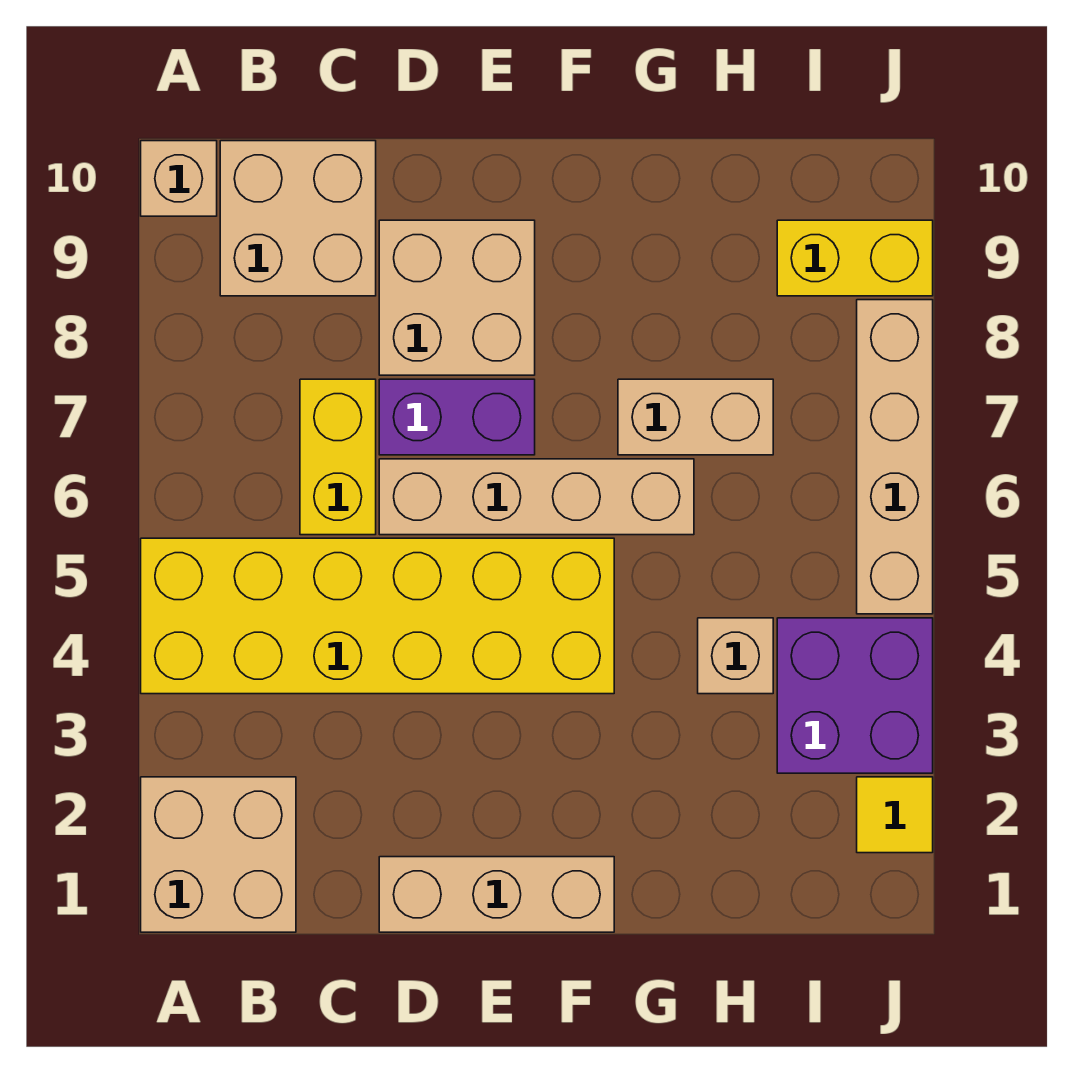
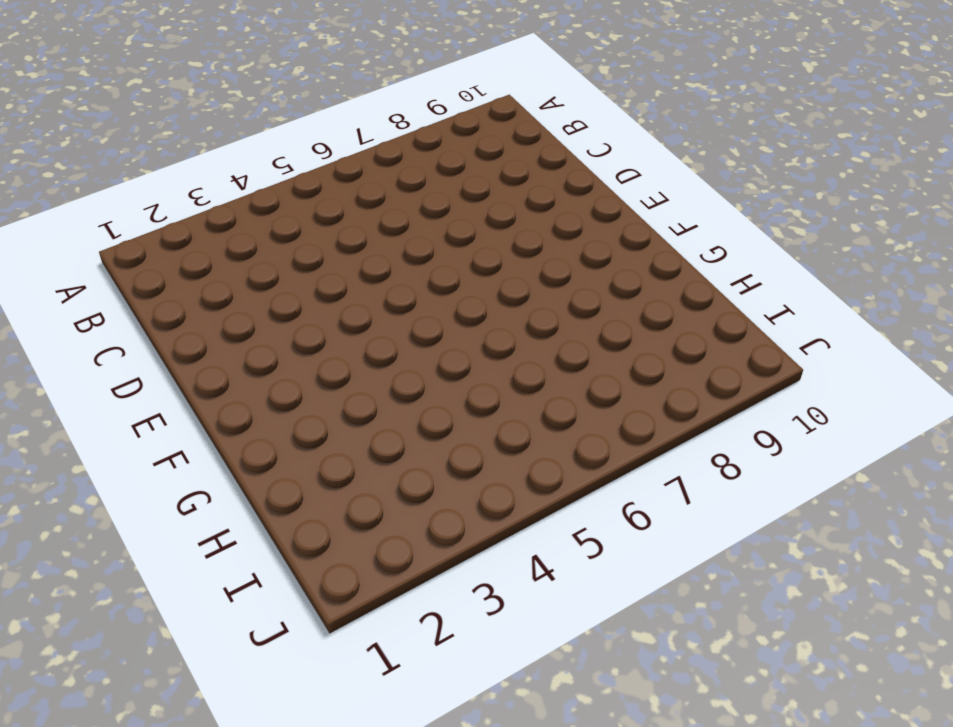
none -> tan 2x2 brick [141,777,296,932]
none -> yellow 2x6 brick [141,538,614,694]
none -> tan 1x1 brick [141,141,217,216]

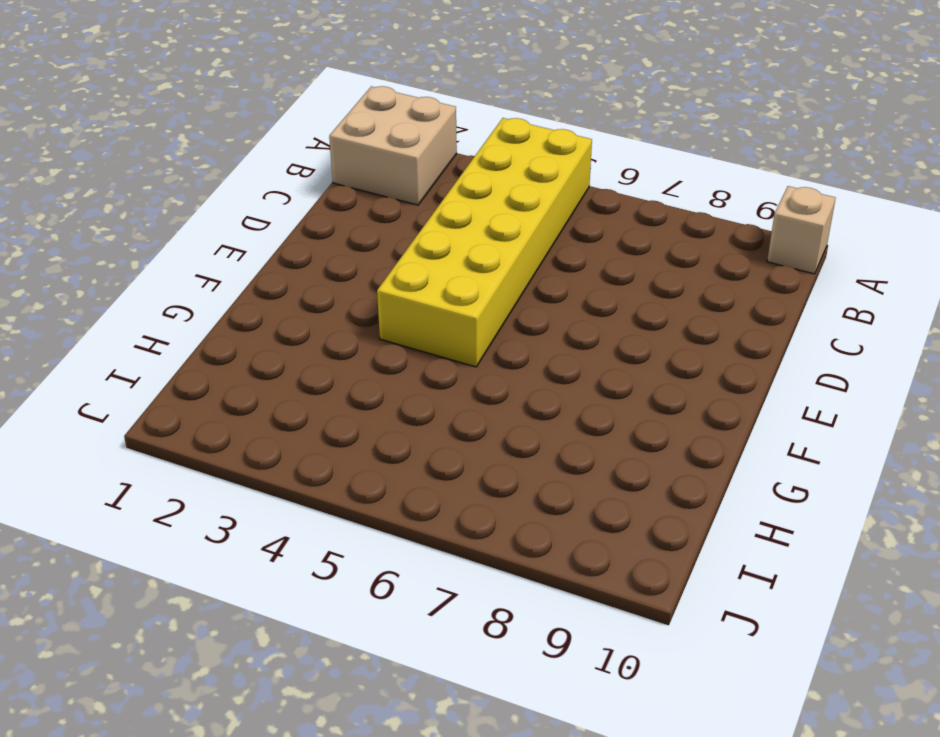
none -> tan 2x2 brick [220,141,376,296]
none -> yellow 1x2 brick [300,379,376,535]
none -> tan 1x3 brick [379,857,614,932]

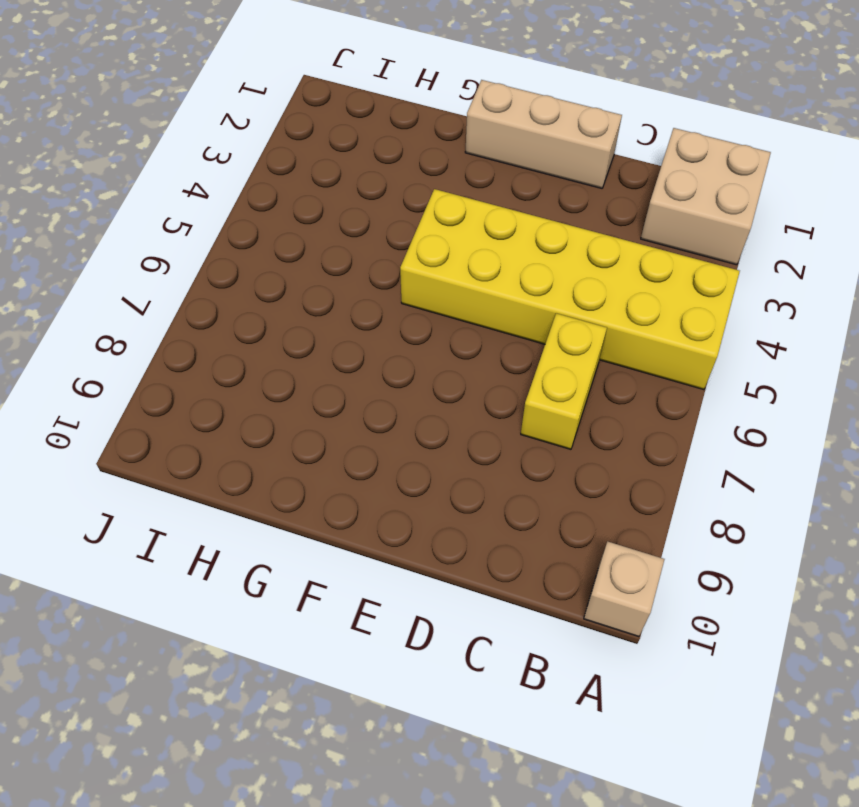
none -> tan 2x2 brick [220,141,376,296]
none -> tan 1x4 brick [379,459,694,535]
none -> purple 1x2 brick [379,379,535,455]

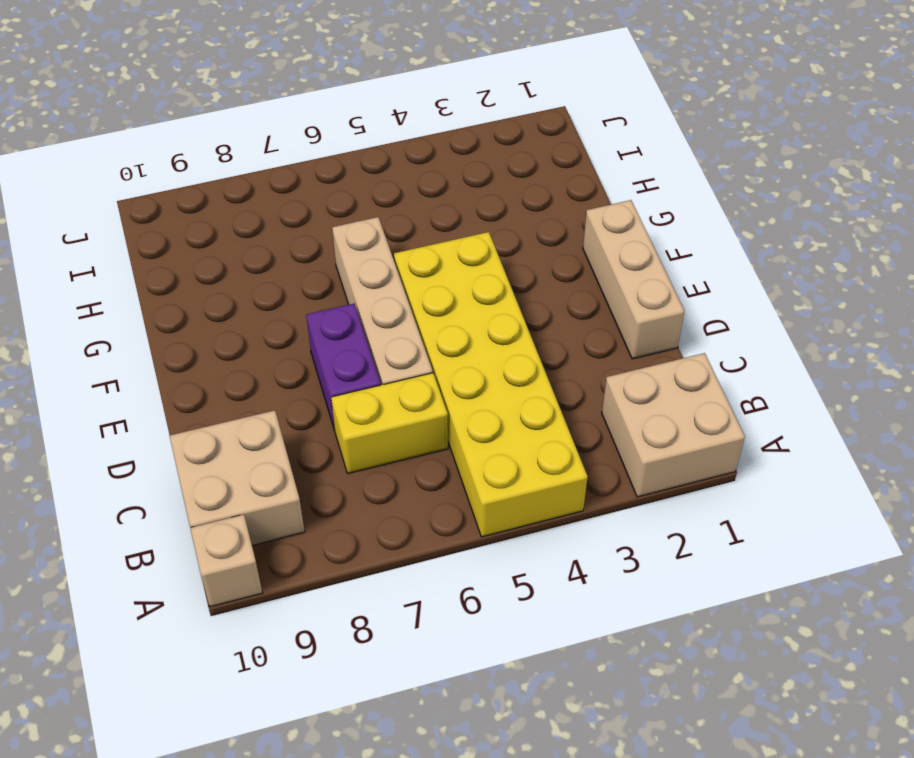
none -> tan 2x2 brick [379,220,535,375]
none -> tan 1x2 brick [618,379,773,455]
none -> tan 1x1 brick [698,618,773,694]

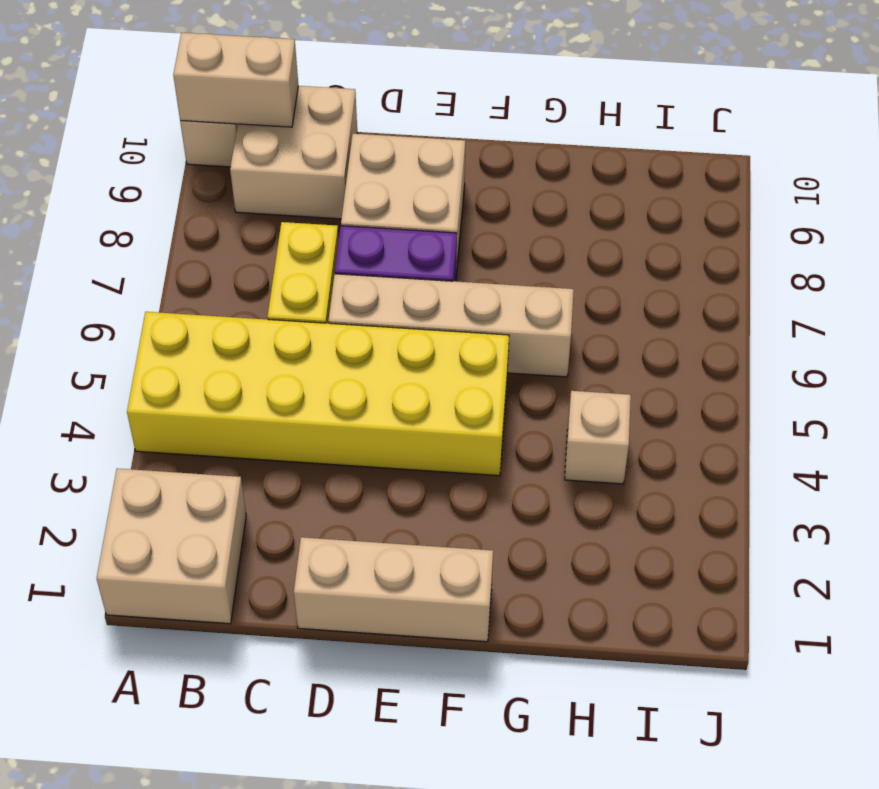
tan 1x2 brick [173,33,298,127] -> tan 1x2 brick moved to [618,379,773,455]
none -> purple 2x2 brick [777,618,933,773]
none -> yellow 1x2 brick [777,220,933,296]
none -> yellow 1x1 tile [857,777,933,853]

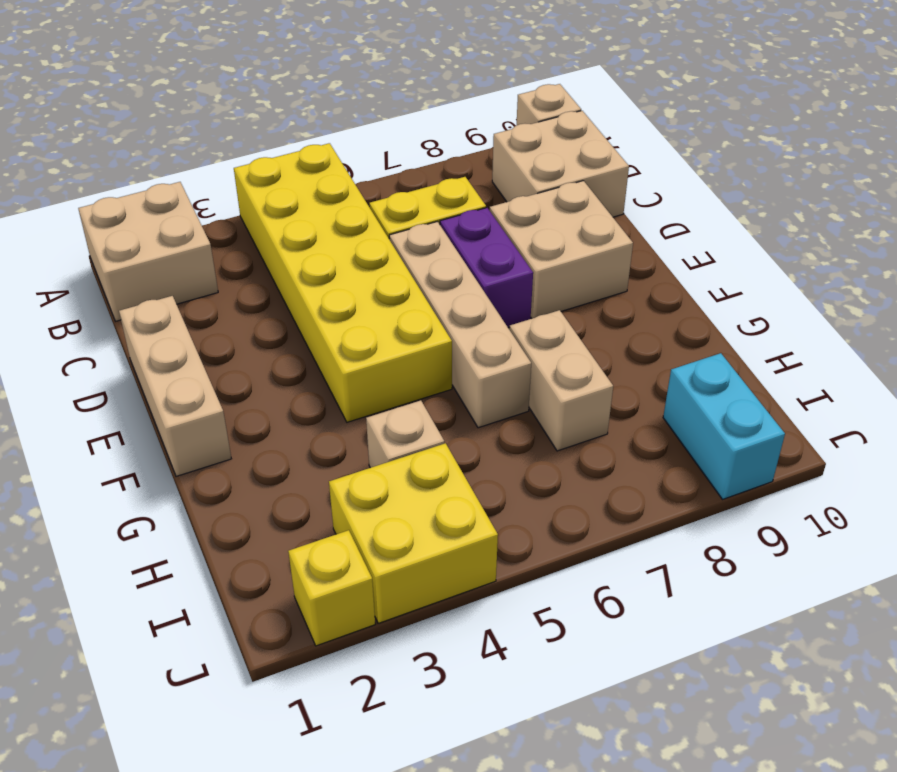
yellow 2x2 brick [329,443,498,623] -> purple 2x2 brick [777,618,933,773]
cyan 1x2 brick [663,353,785,499] -> yellow 1x2 brick [777,220,933,296]
yellow 1x1 brick [288,530,375,646] -> yellow 1x1 tile [857,777,933,853]
none -> tan 1x4 brick [857,300,933,614]

